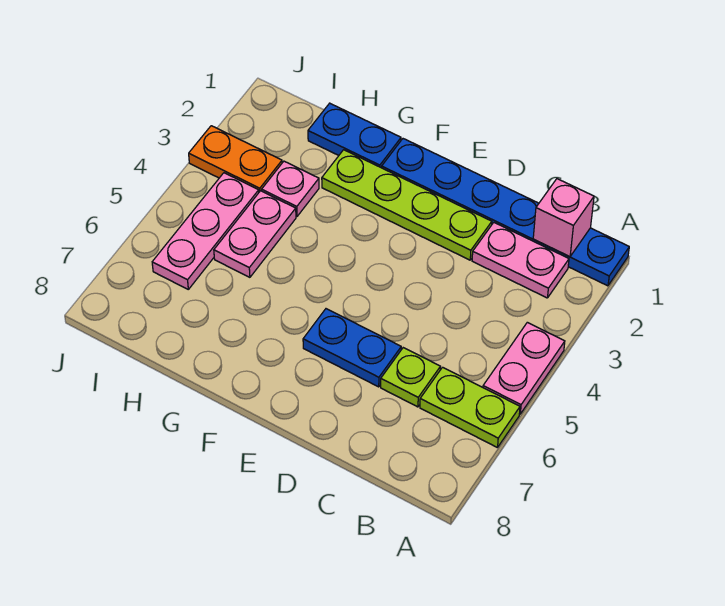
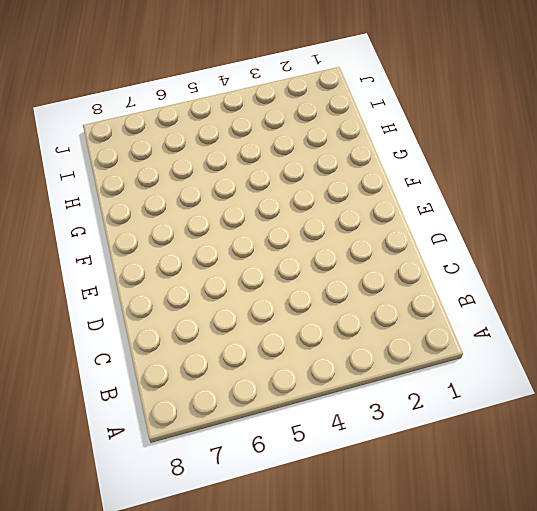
none -> blue 1x6 plate [382,139,629,286]
none -> pink 1x2 plate [483,322,565,414]
none -> lime 1x2 plate [420,367,520,448]

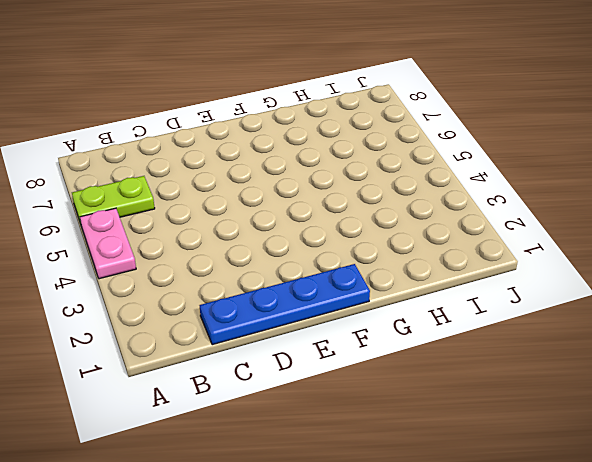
blue 1x4 plate [199,264,370,345] -> blue 1x6 plate [382,139,629,286]
none -> pink 1x2 plate [472,223,569,298]
none -> lime 1x1 plate [381,348,440,407]
none -> lime 1x4 plate [322,150,492,260]

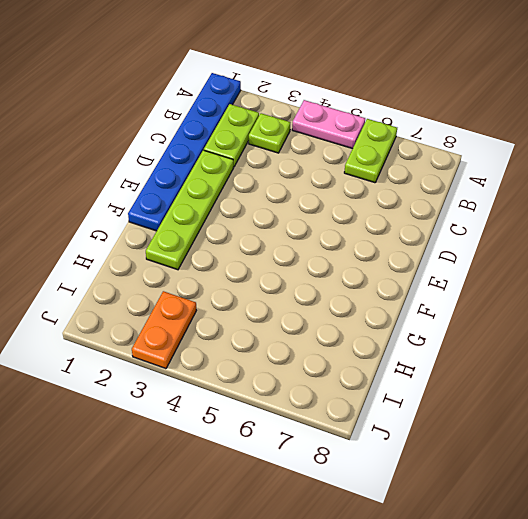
lime 1x2 plate [204,104,259,167] -> pink 1x2 plate [472,223,569,298]
lime 1x1 plate [249,113,290,153] -> lime 1x1 plate moved to [381,348,440,407]
none -> blue 1x2 plate [303,309,401,387]
none -> blue 1x2 plate [308,103,401,168]
none -> pink 1x1 plate [262,161,319,216]

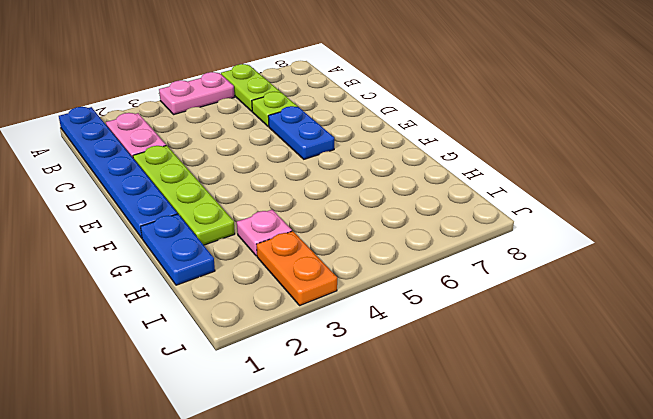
none -> pink 1x2 plate [214,191,296,277]
none -> pink 1x3 plate [152,173,259,289]
none -> pink 1x1 brick [533,179,594,257]

